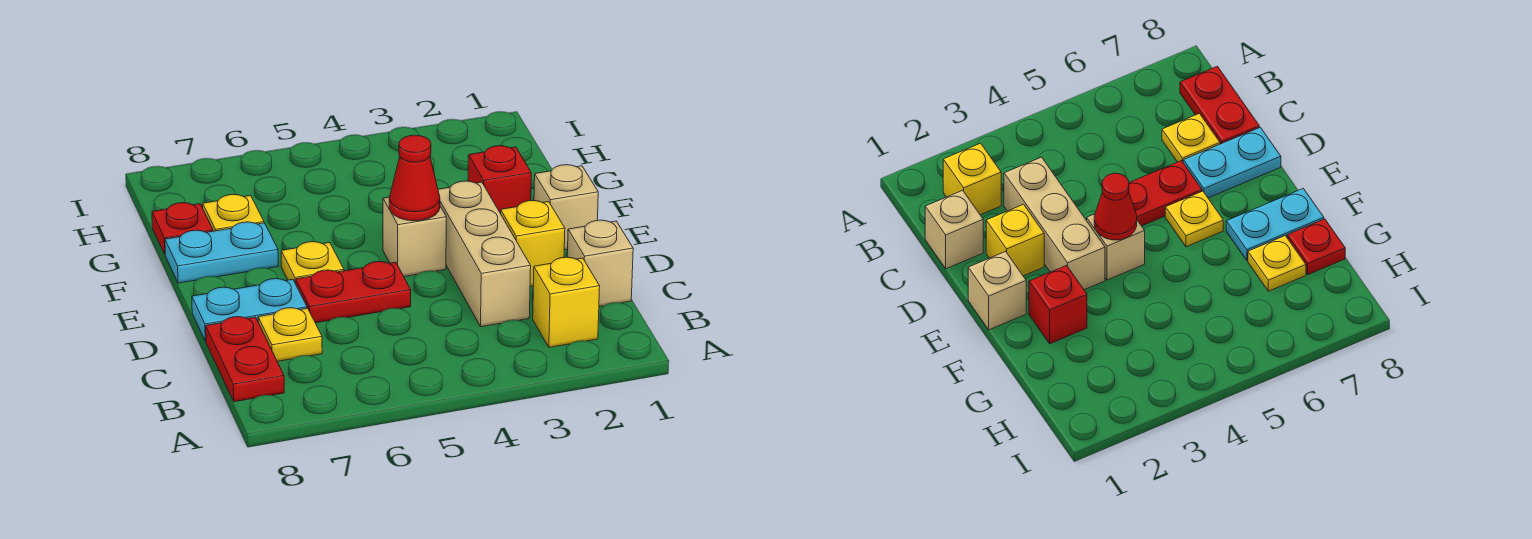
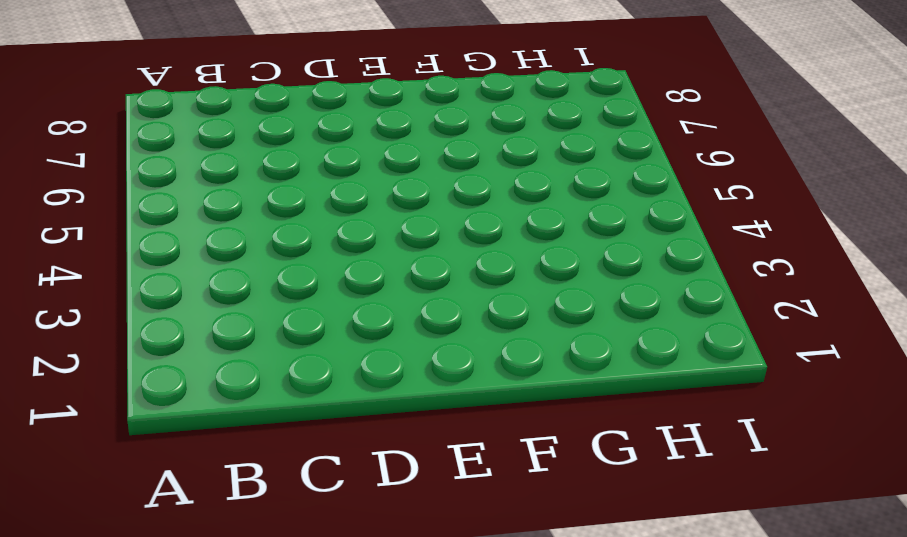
none -> yellow 1x1 brick [533,257,600,347]
none -> red 1x2 plate [206,317,284,402]
none -> tan 1x1 brick [567,220,633,307]

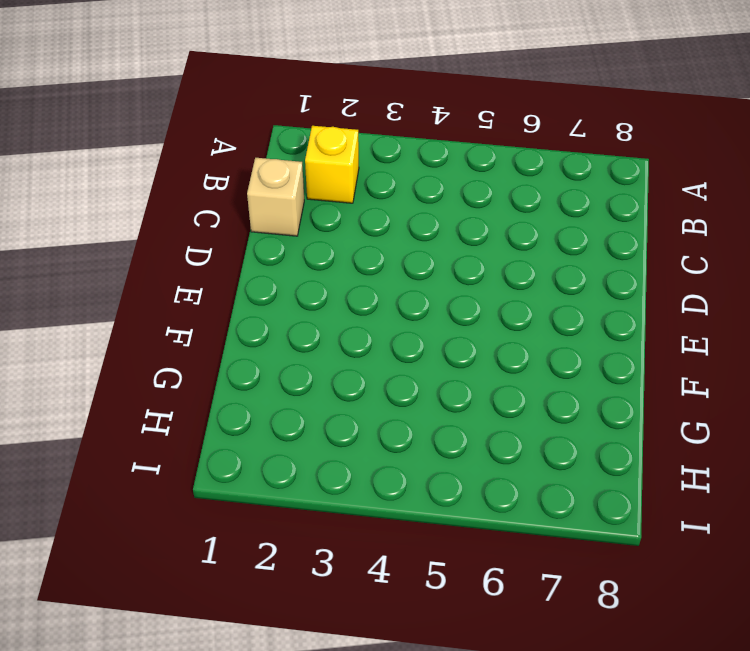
none -> red 1x2 plate [206,317,284,402]
none -> tan 1x3 brick [438,181,531,327]
none -> yellow 1x1 plate [258,308,322,361]

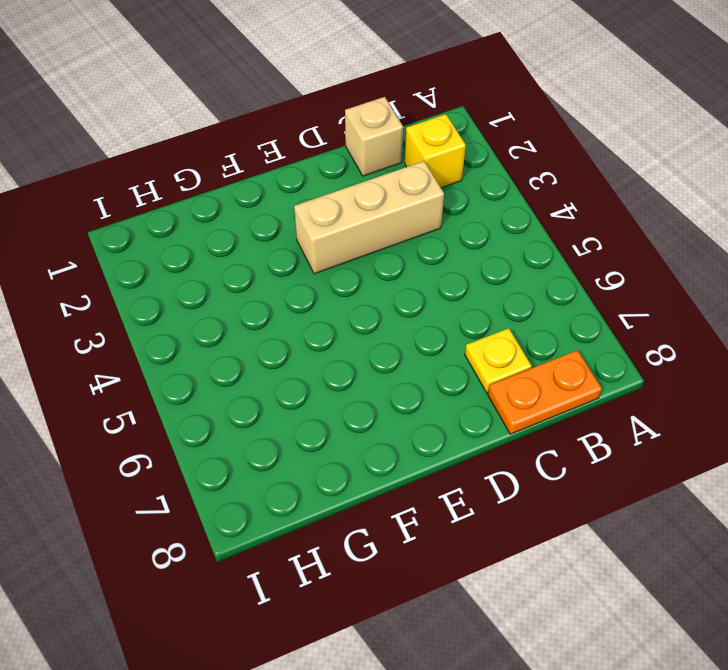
orange 1x2 plate [488,350,602,434] -> red 1x2 plate [206,317,284,402]
none -> yellow 1x1 brick [501,201,565,287]
none -> red 1x2 plate [296,261,411,323]
none -> cyan 1x2 plate [192,279,307,341]

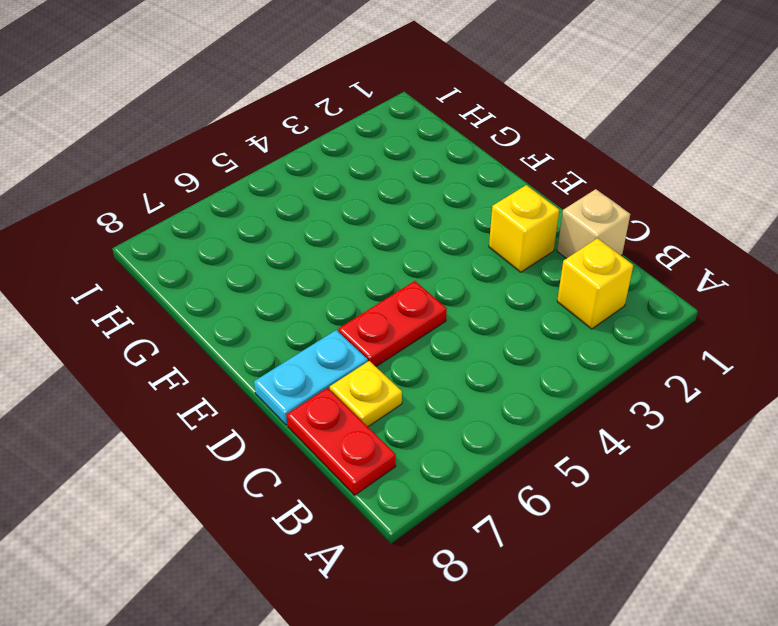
none -> tan 1x3 brick [438,181,531,327]
none -> tan 1x1 brick [534,165,598,250]
none -> tan 1x1 brick [383,197,446,277]

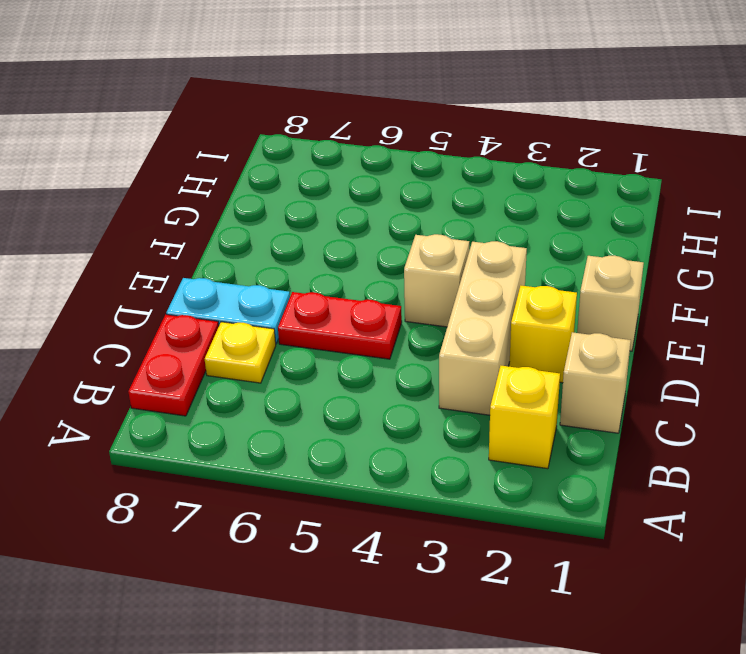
none -> yellow 1x1 plate [281,242,344,284]
none -> red 1x1 brick [468,146,531,214]
none -> cyan 1x2 plate [165,222,278,283]

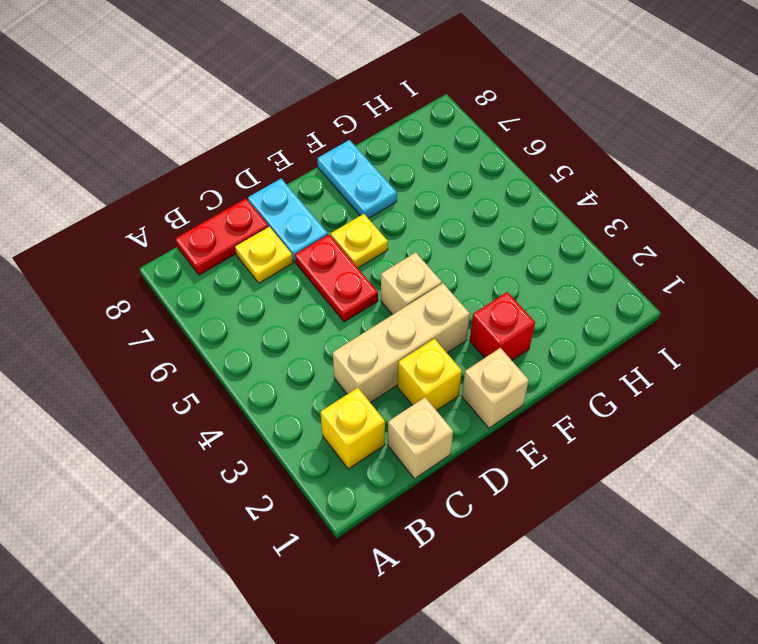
none -> yellow 1x1 plate [203,194,264,231]
none -> red 1x1 plate [152,203,213,254]
none -> red 1x1 cone [389,135,440,221]

